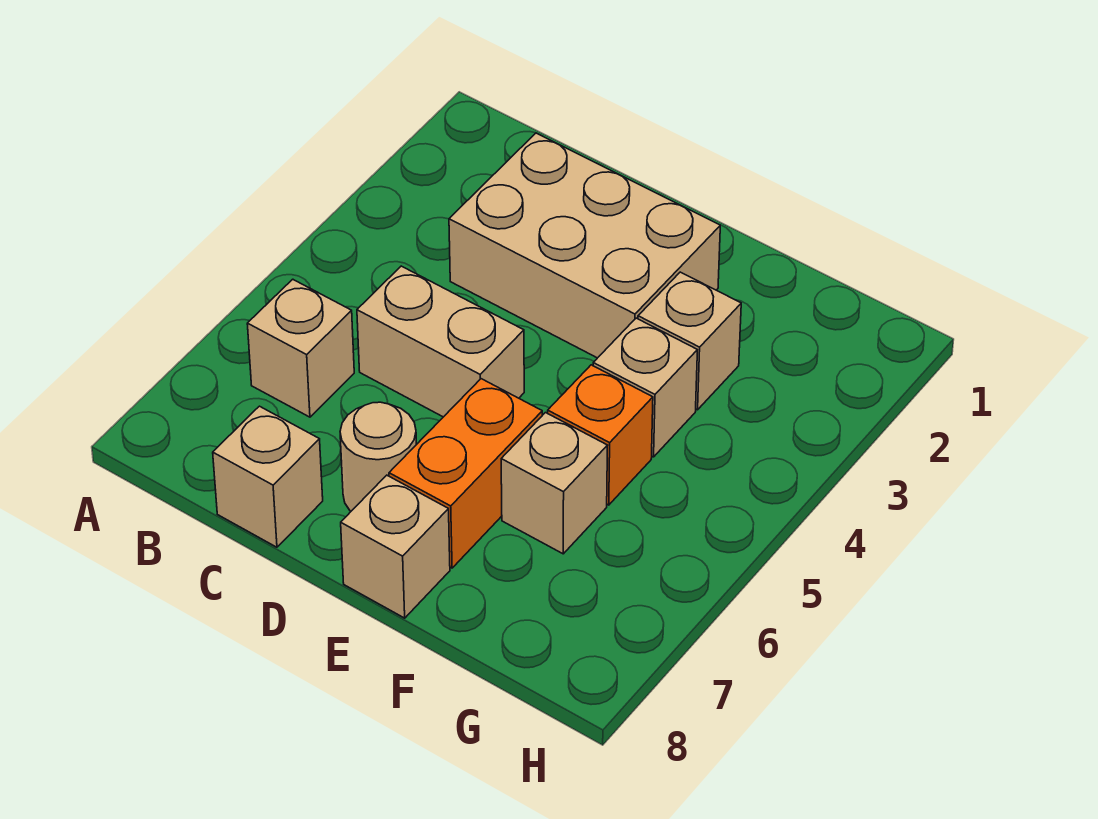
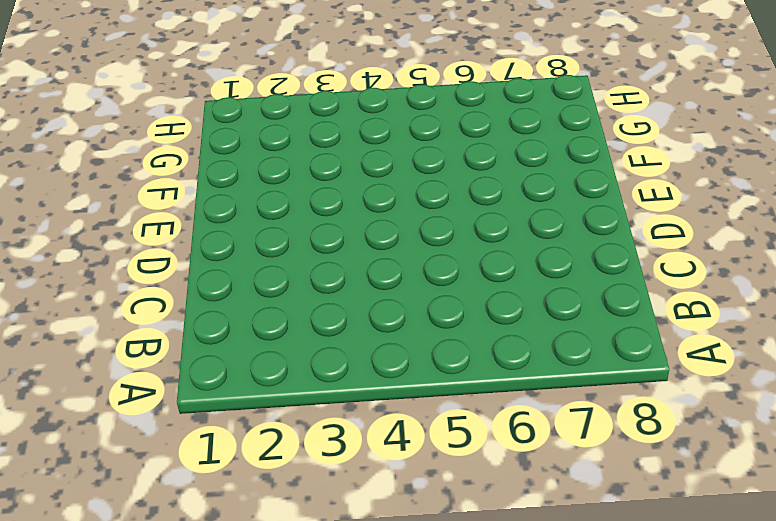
none -> tan 1x1 brick [247,279,354,417]
none -> tan 2x3 brick [449,133,720,358]

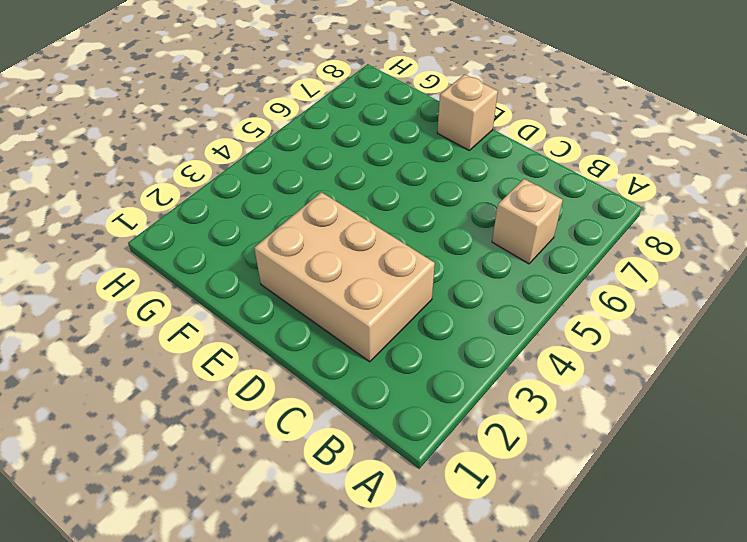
none -> tan 1x2 brick [357,266,524,417]
none -> tan 1x1 brick [213,406,323,547]

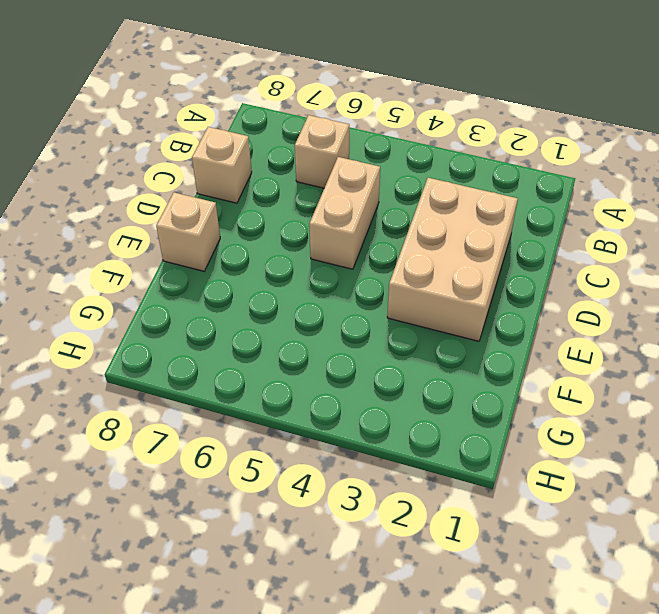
none -> tan 1x1 round brick [340,402,417,511]
none -> orange 1x2 brick [389,379,542,568]

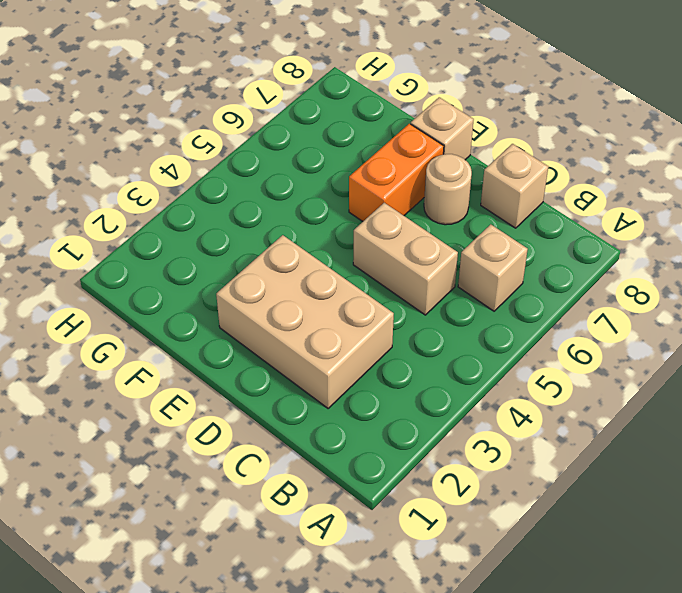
none -> tan 1x1 brick [638,272,741,410]
none -> tan 1x1 brick [593,318,697,457]

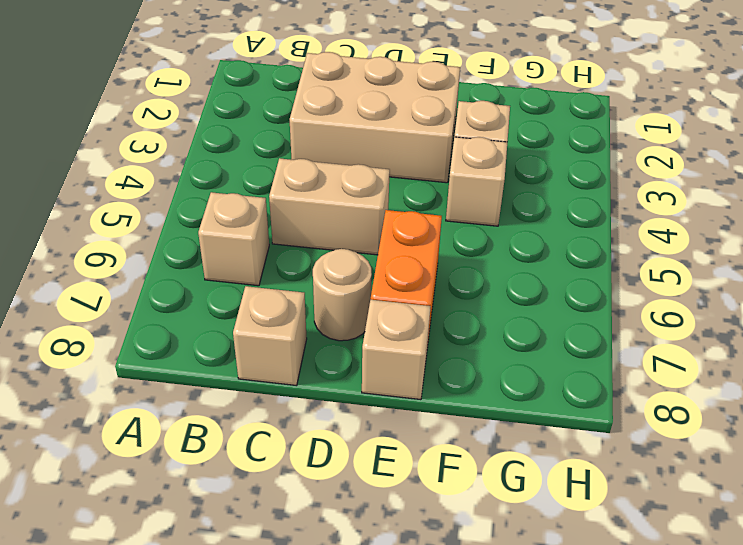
none -> orange 1x1 brick [548,365,653,505]
none -> tan 1x1 brick [501,413,608,554]

